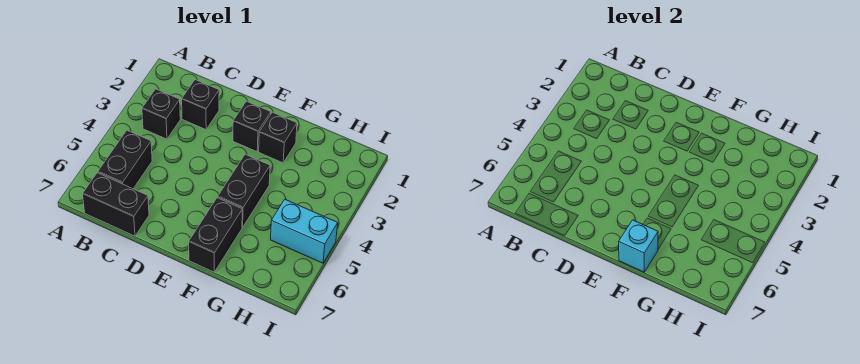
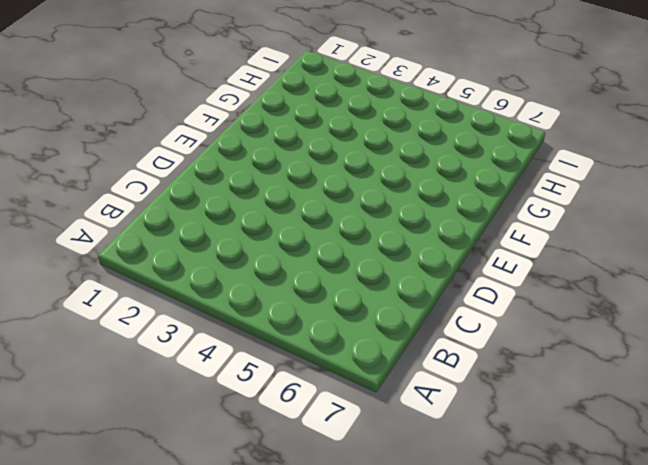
none -> black 1x1 brick [142,89,180,139]
none -> black 1x2 brick [98,130,152,189]

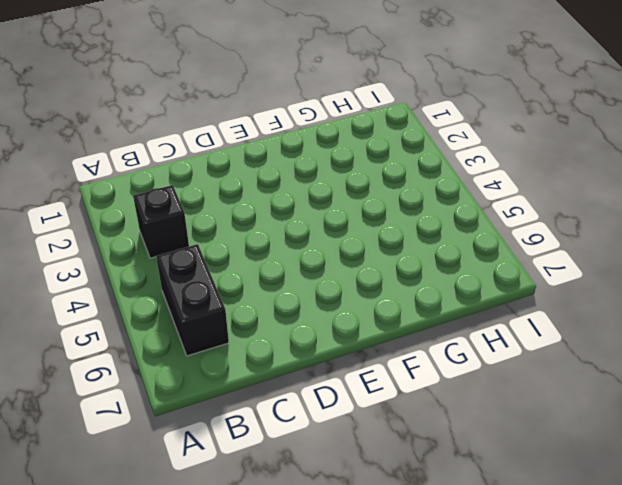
none -> black 1x2 brick [83,173,149,236]
none -> black 1x1 brick [182,80,219,129]

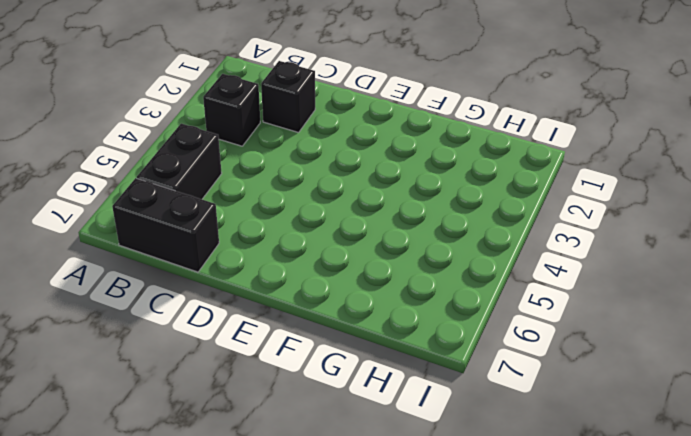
none -> black 1x1 brick [233,101,271,152]
none -> black 1x1 brick [259,112,297,163]

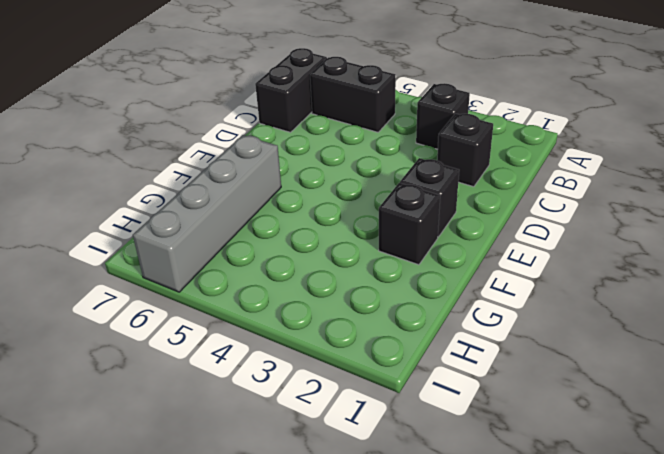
grey 1x4 brick [133,135,281,292] -> black 1x2 brick [189,198,242,272]
none -> black 1x2 brick [218,154,270,227]
none -> cyan 1x2 brick [271,199,338,263]

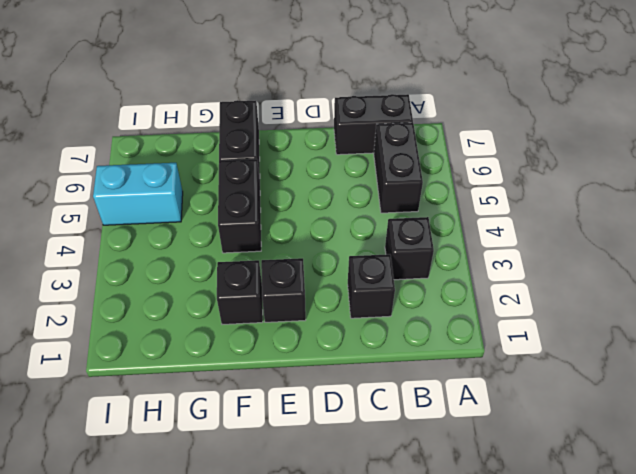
none -> cyan 1x1 brick [619,220,658,272]

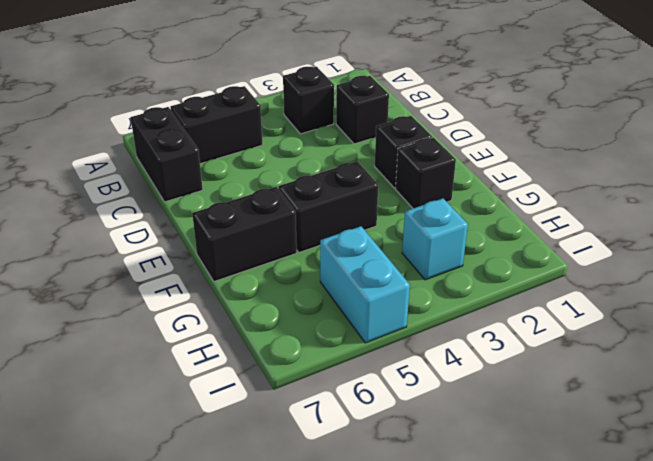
cyan 1x1 brick [402,199,468,280] -> cyan 1x1 brick moved to [619,220,658,272]

